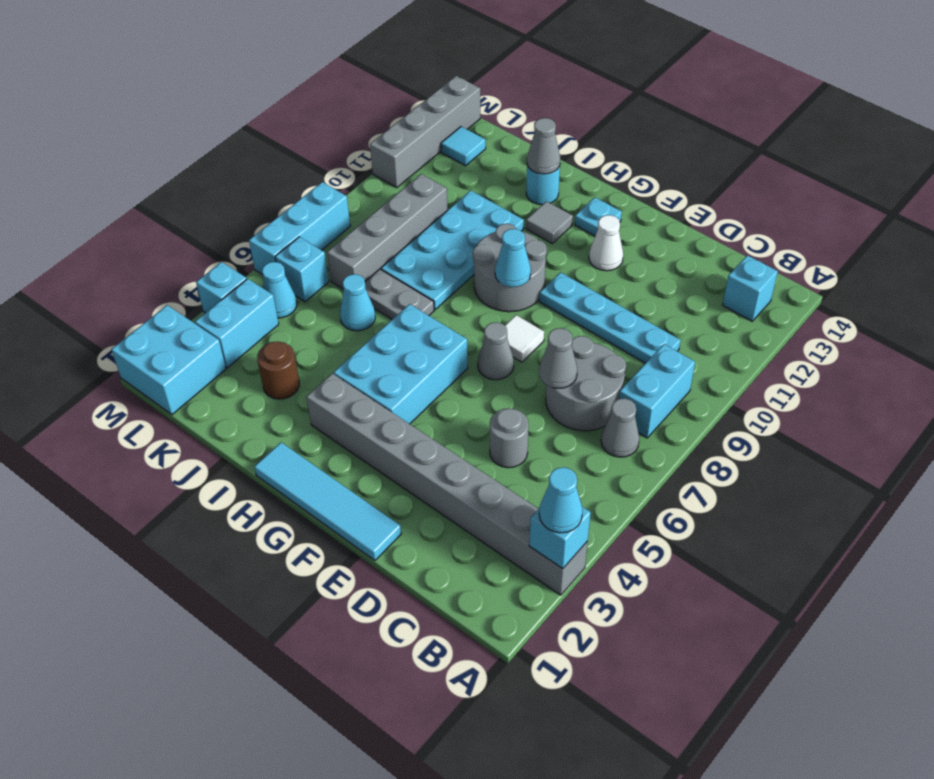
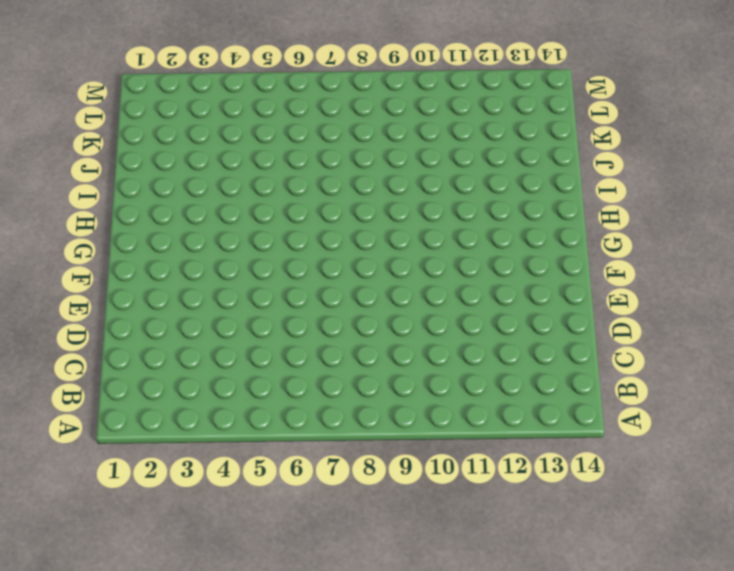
none -> grey 1x8 brick [306,373,588,595]
none -> grey 1x1 cone [601,399,639,457]
none -> cyan 1x2 brick [619,344,695,438]
none -> cyan 1x1 brick [723,255,778,321]

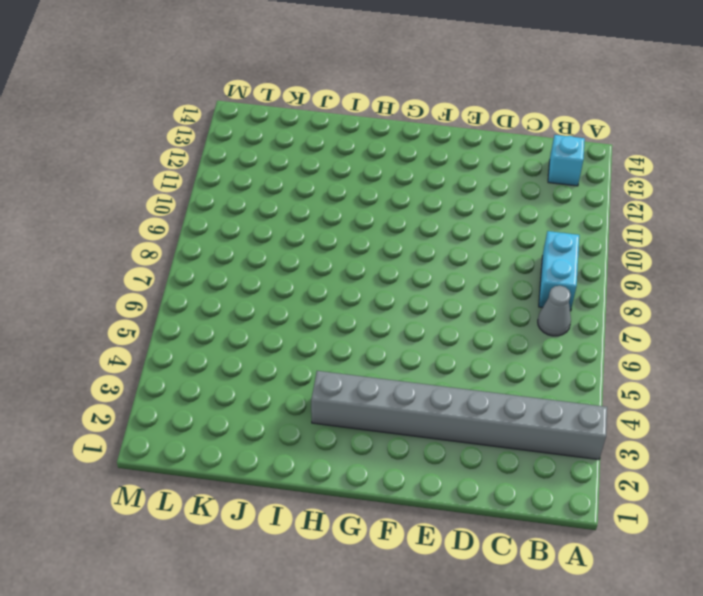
none -> grey 2x2 round brick [546,336,626,431]
none -> cyan 1x4 plate [539,272,681,363]
none -> grey 1x1 round brick [490,408,529,468]
none -> cyan 1x4 tile [254,442,401,560]

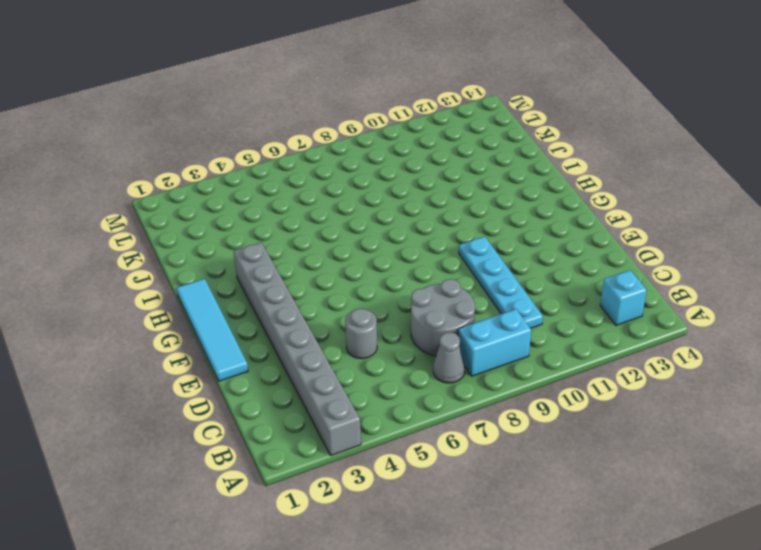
none -> grey 1x1 cone [478,322,514,380]
none -> white 1x1 tile [505,315,544,362]
none -> white 1x1 cone [589,215,623,271]
none -> cyan 2x3 brick [334,304,468,424]

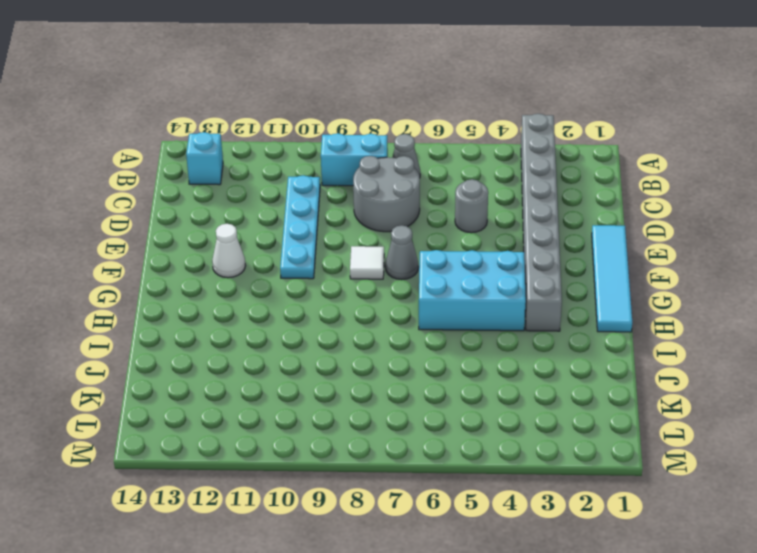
none -> grey 2x2 round brick [473,224,547,312]
none -> cyan 1x1 plate [575,197,622,236]
none -> grey 1x1 tile [526,201,573,243]
none -> grey 1x2 plate [365,269,434,319]

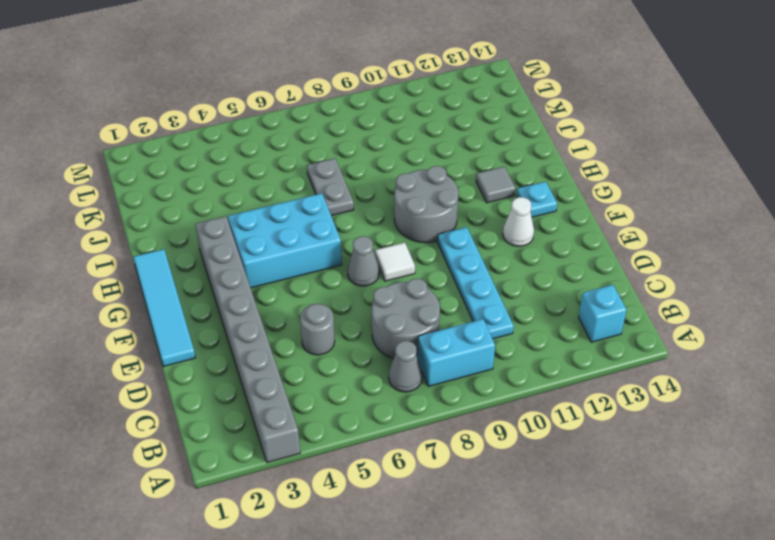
none -> cyan 2x4 plate [381,191,524,309]
none -> cyan 1x1 round brick [526,165,560,205]
none -> brown 1x1 round brick [257,342,299,399]
none -> cyan 1x1 cone [340,274,375,331]

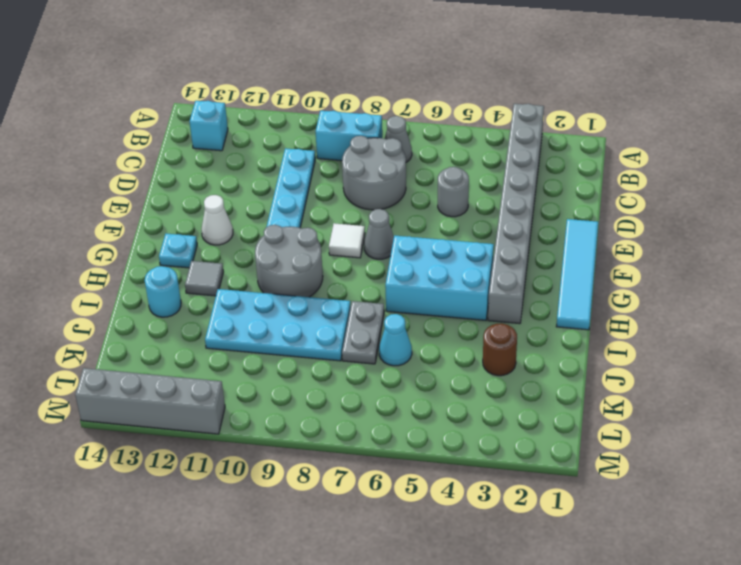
none -> grey 1x4 brick [327,174,448,289]
none -> cyan 2x2 brick [111,305,226,415]
none -> cyan 1x2 brick [195,279,279,368]
none -> cyan 1x1 cone [262,262,297,318]

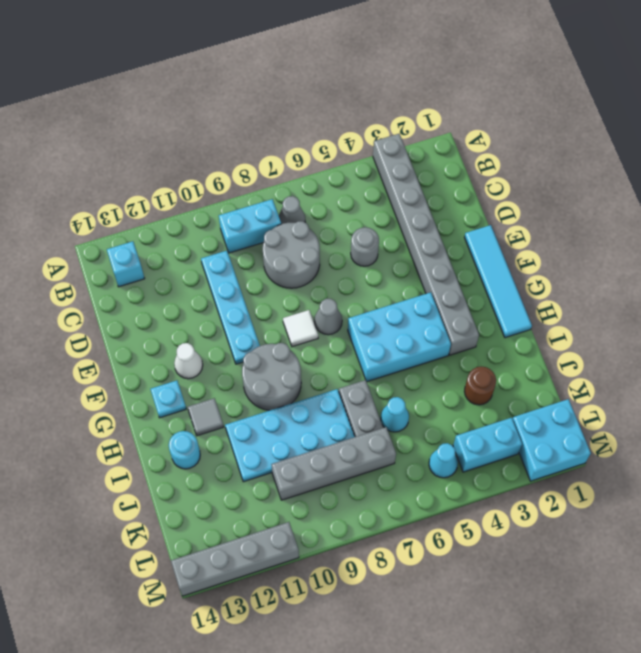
none -> cyan 1x1 brick [275,237,329,302]
none -> cyan 1x1 tile [441,127,486,166]
none -> cyan 1x1 brick [196,262,247,313]
none -> cyan 1x3 brick [249,182,350,275]

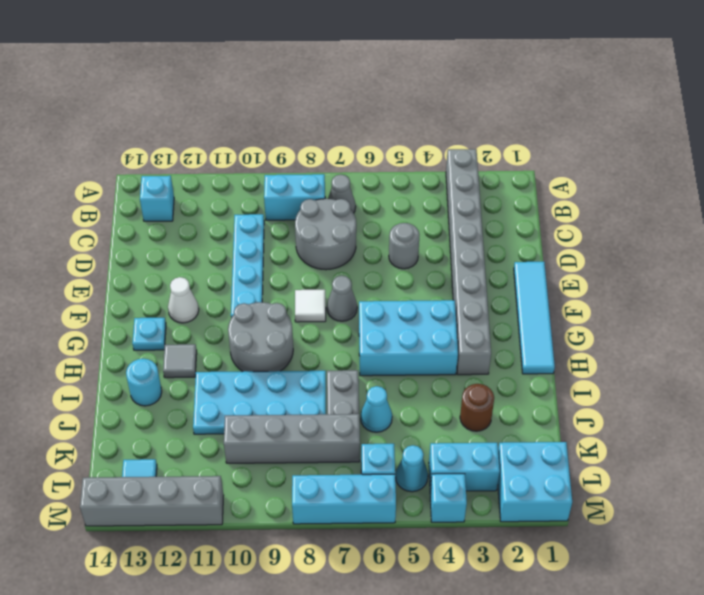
none -> cyan 1x1 brick [529,507,591,569]
none -> grey 1x1 cone [539,328,577,388]
none -> cyan 1x1 cone [495,229,531,287]
none -> grey 1x1 cone [527,118,560,174]

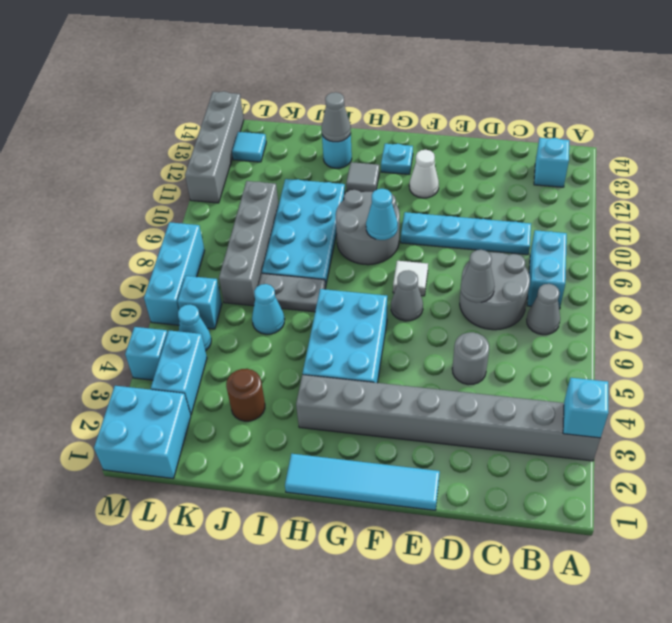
none -> cyan 1x1 cone [539,467,583,533]

